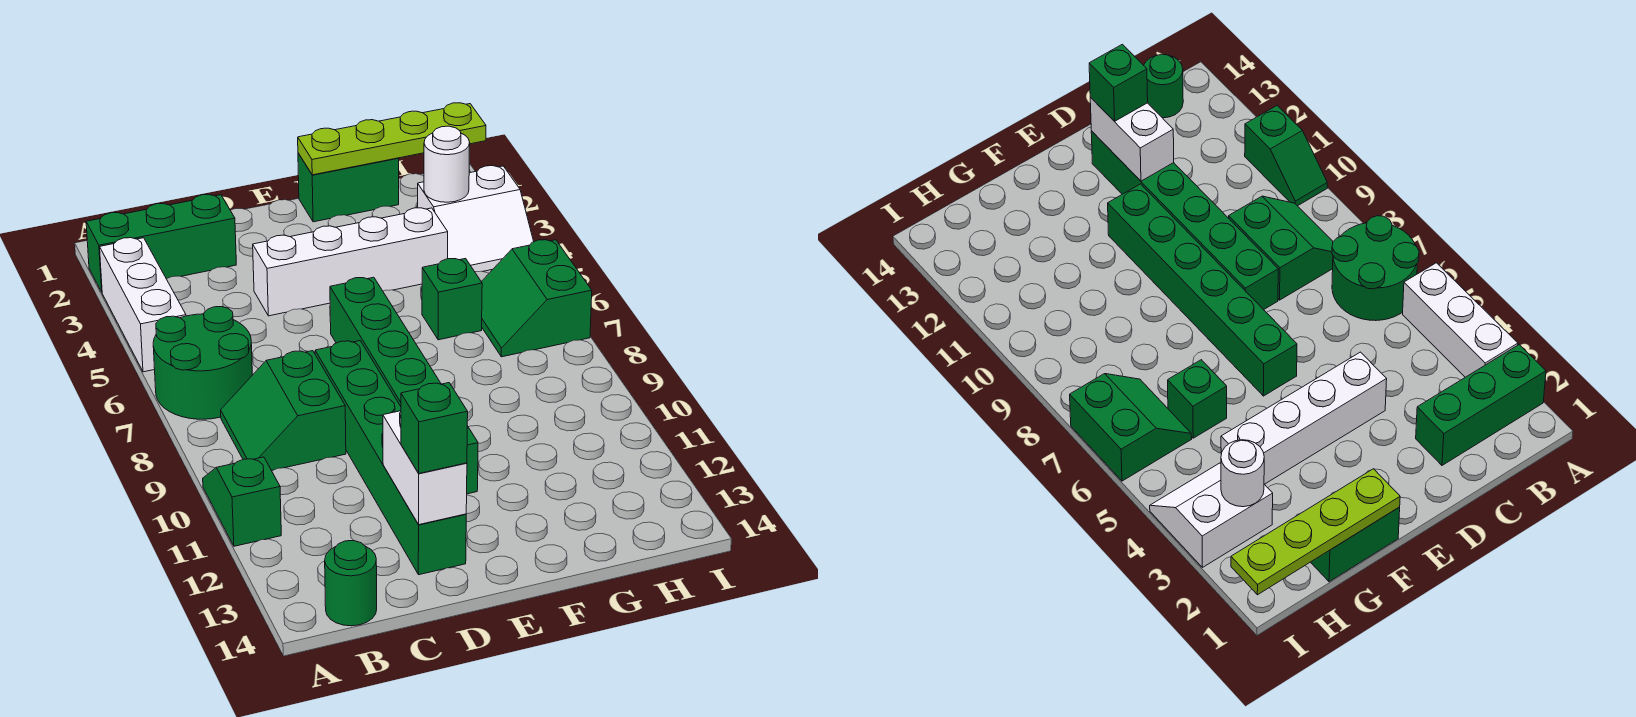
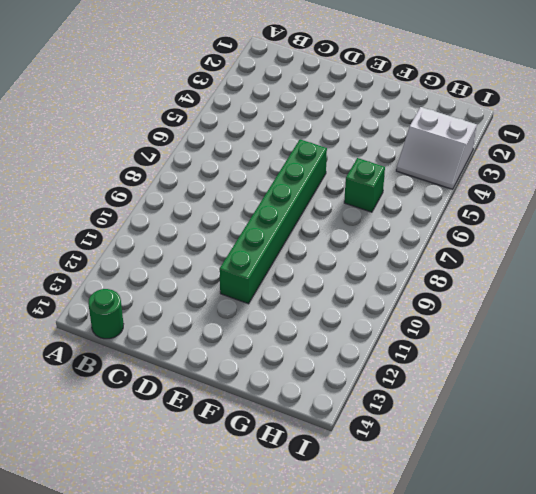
none -> green 1x3 brick [86,195,236,292]
none -> white 1x3 brick [100,238,186,372]
none -> green 2x2 round brick [153,307,252,419]

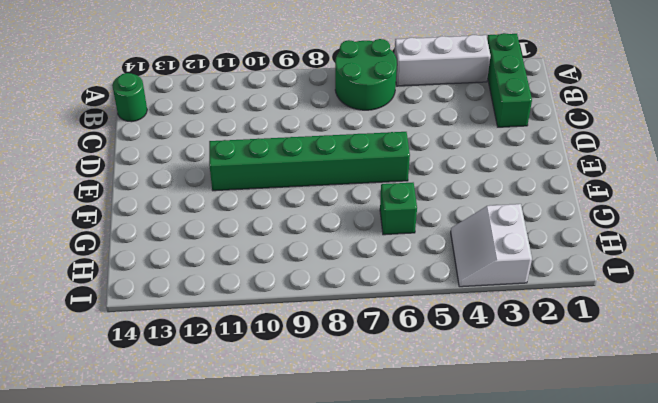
none -> green 1x2 slope [203,457,281,546]
none -> green 2x2 slope [221,351,346,471]
none -> white 1x4 brick [253,208,448,316]

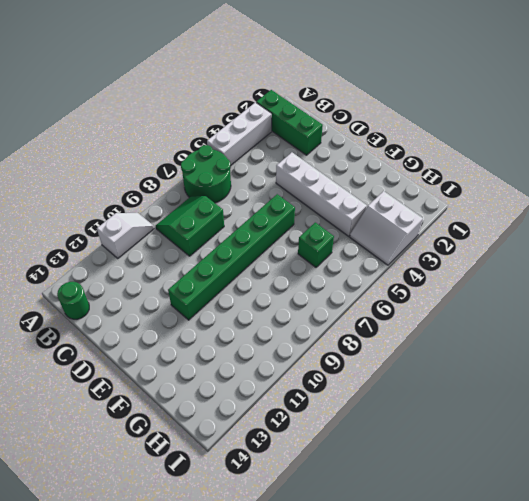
white 1x2 slope [97,213,154,258] -> green 1x2 slope [203,457,281,546]
none -> green 1x6 brick [315,341,466,575]
none -> green 1x2 brick [298,153,399,222]
none -> green 2x2 slope [482,240,592,357]

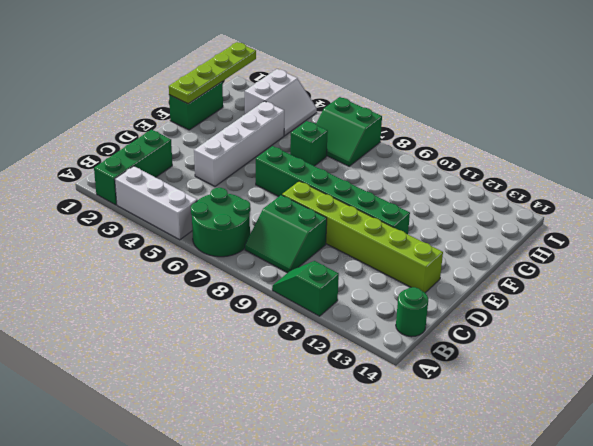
lime 1x6 brick [282,181,443,293] -> green 1x6 brick [315,341,466,575]
none -> white 1x2 brick [383,411,467,525]
none -> white 1x1 round brick [424,126,470,202]
none -> green 1x1 brick [401,383,468,473]

